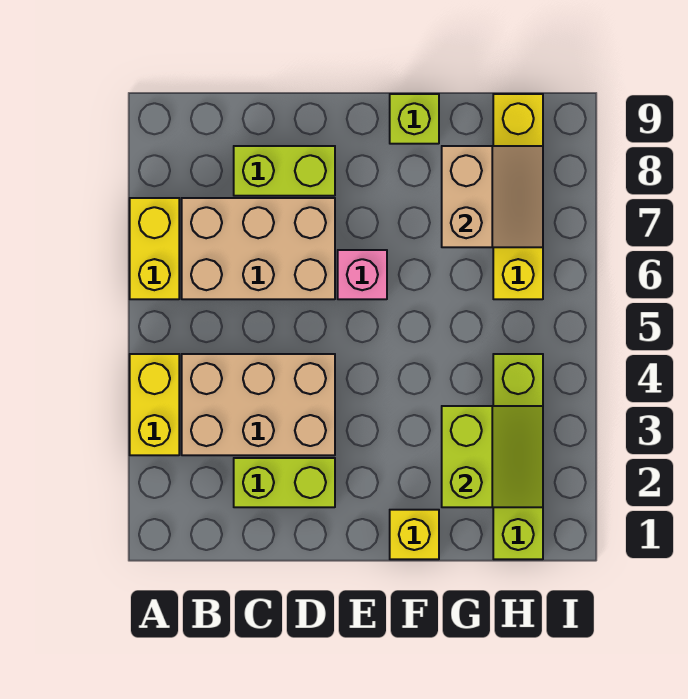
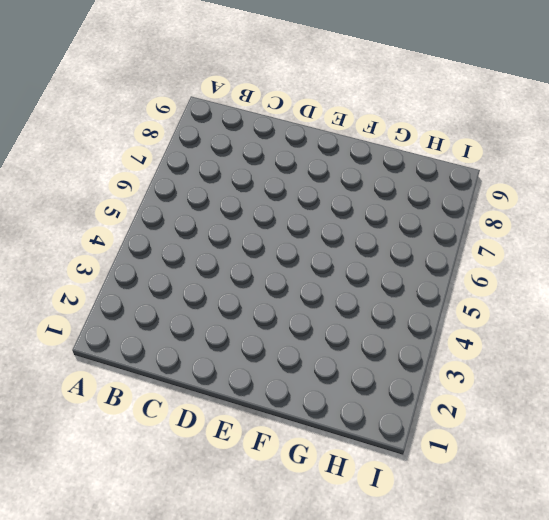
none -> yellow 1x2 brick [130,354,179,455]
none -> yellow 1x2 brick [130,198,179,299]
none -> tan 2x3 brick [182,354,335,455]

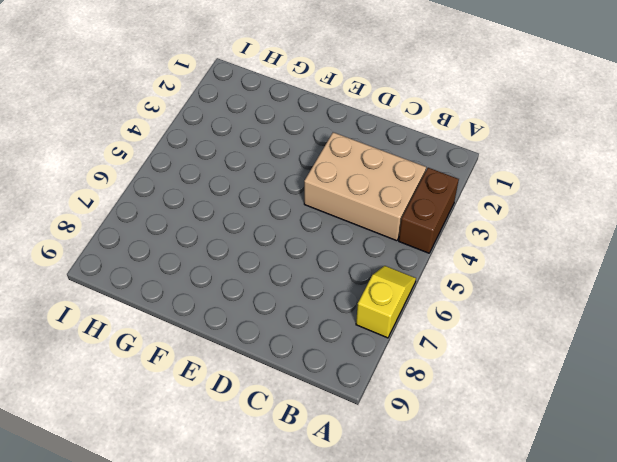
brown 1x2 brick [399,168,459,253] -> yellow 1x2 brick [130,354,179,455]
yellow 1x2 slope [356,266,416,338] -> yellow 1x2 brick [130,198,179,299]
none -> tan 2x3 brick [182,198,335,299]
none -> lime 1x2 brick [234,458,335,507]
none -> lime 1x2 brick [234,146,335,196]

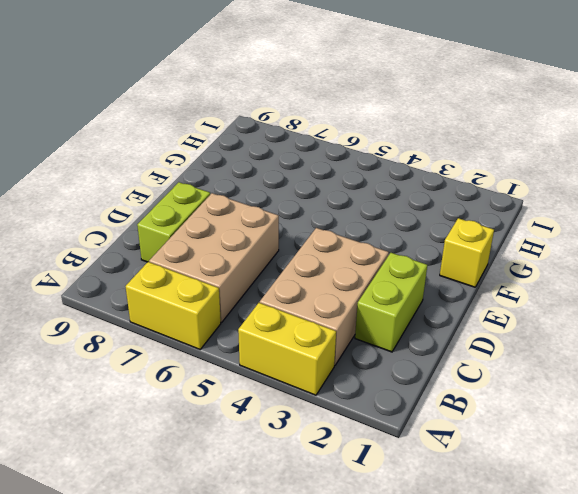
none -> pink 1x1 brick [338,250,387,299]
none -> lime 1x1 brick [390,94,439,144]
none -> lime 1x4 brick [493,354,543,559]

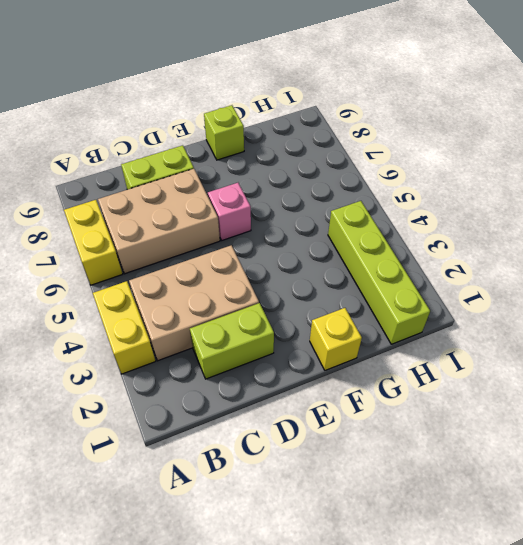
none -> yellow 1x4 brick [493,94,543,299]
none -> lime 2x2 slope [442,406,543,507]
none -> tan 2x2 slope [442,146,543,247]

